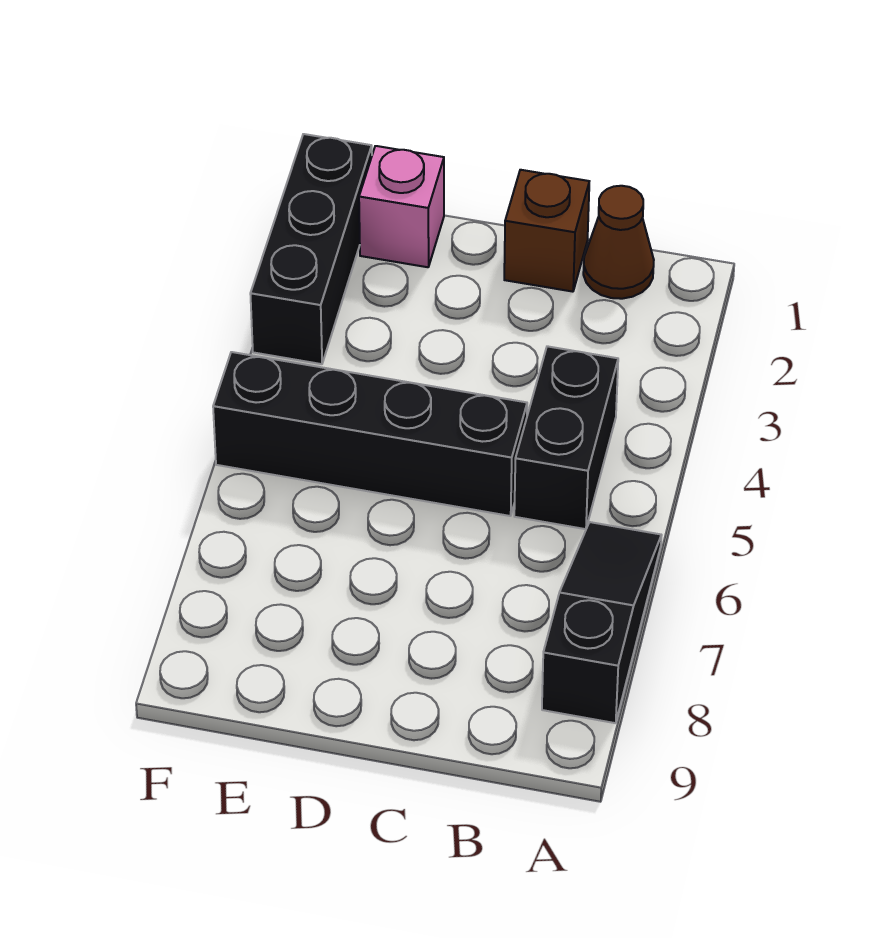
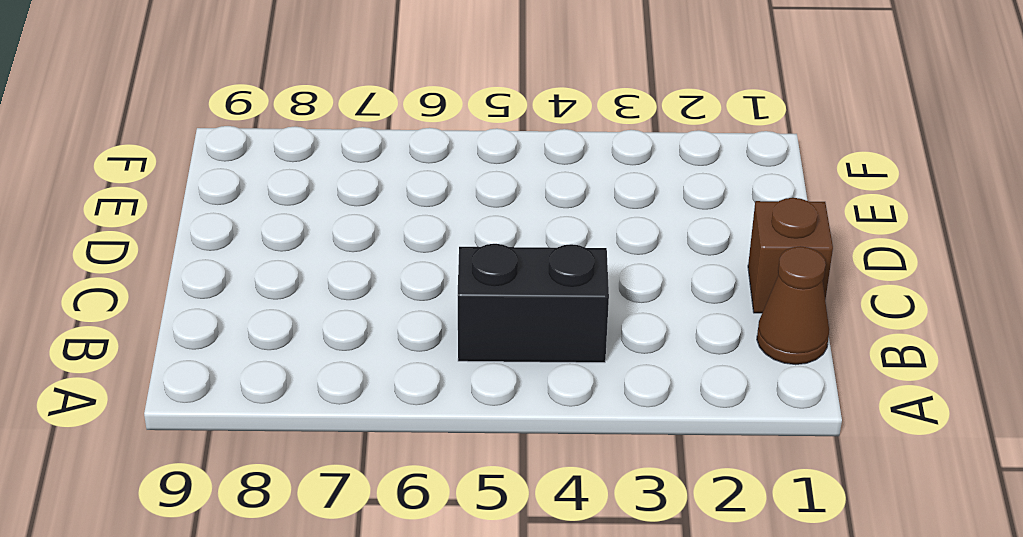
none -> black 1x3 slope [542,522,662,723]
none -> black 1x4 brick [213,352,527,516]

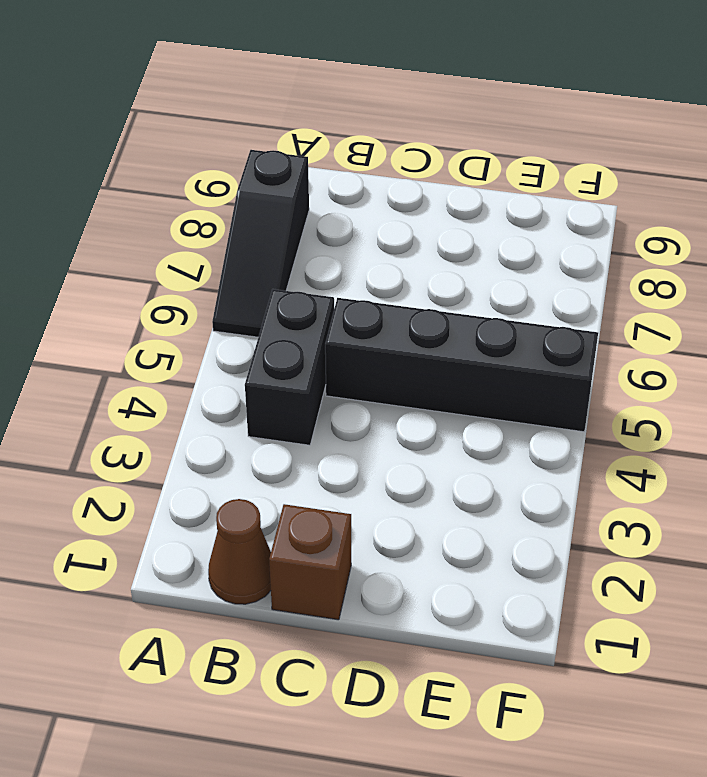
none -> pink 1x1 brick [359,146,444,267]
none -> black 1x3 brick [250,134,372,364]

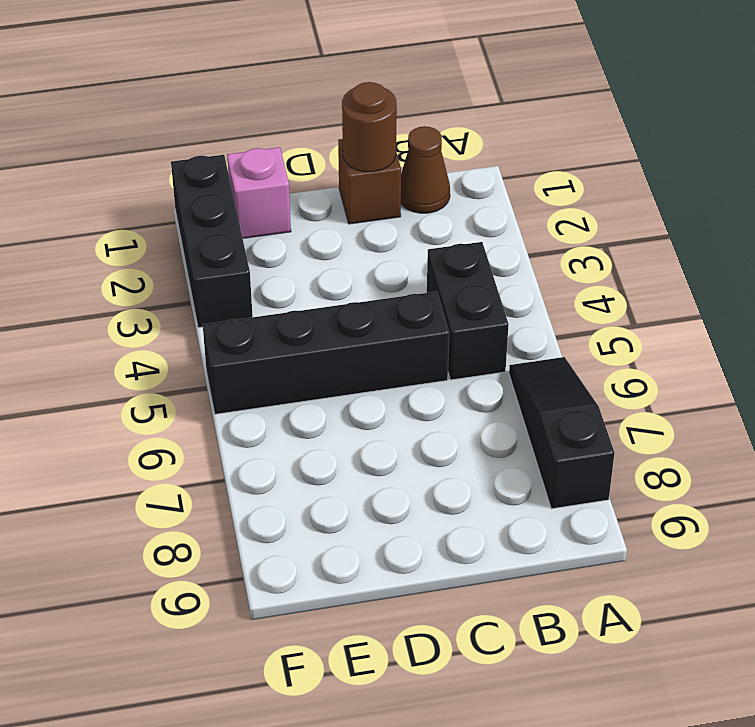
brown 1x1 round brick [342,82,397,172] -> none

